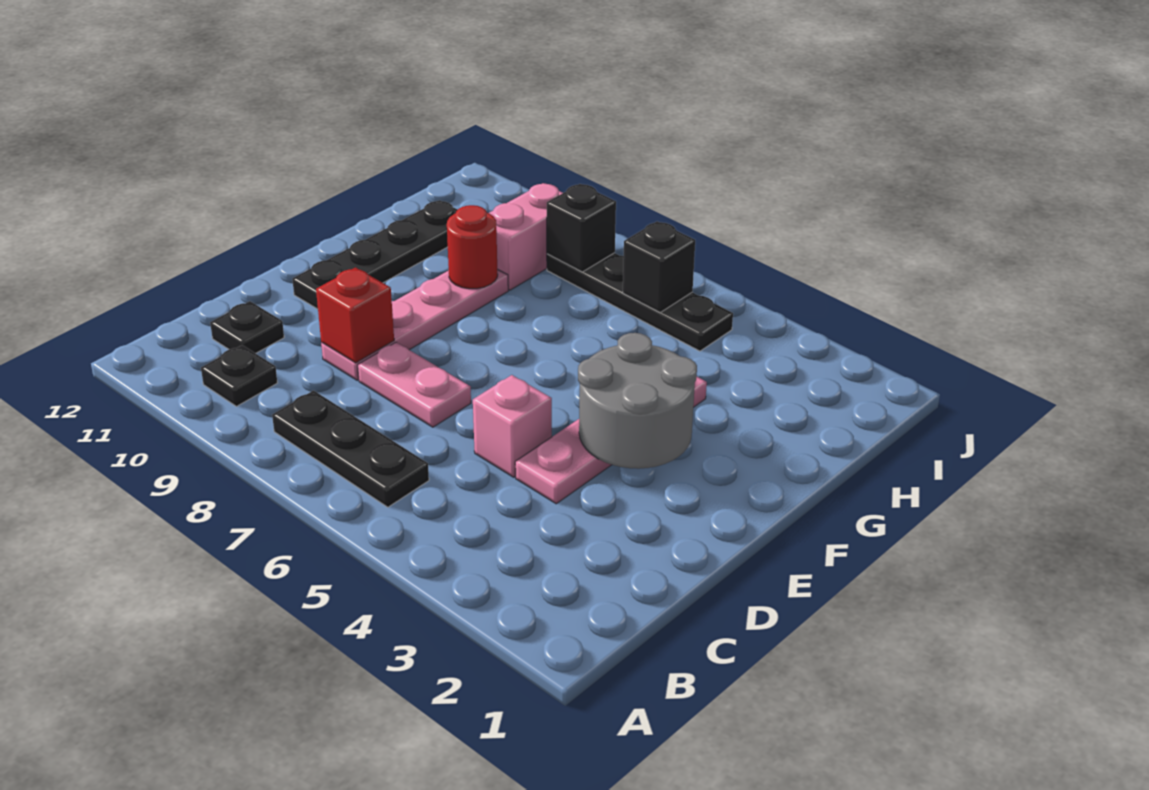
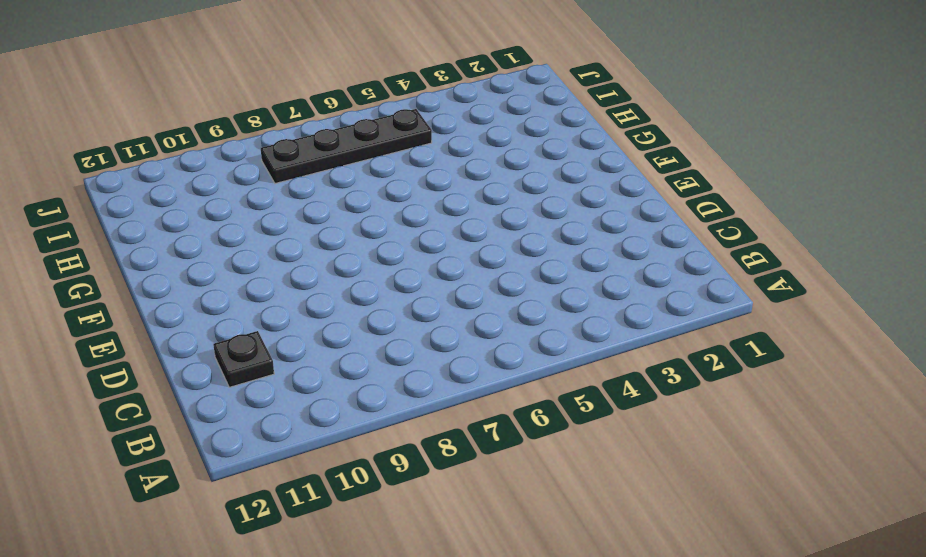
none -> black 1x3 plate [272,391,429,507]
none -> black 1x1 plate [201,345,277,406]
none -> pink 1x4 plate [515,377,707,504]

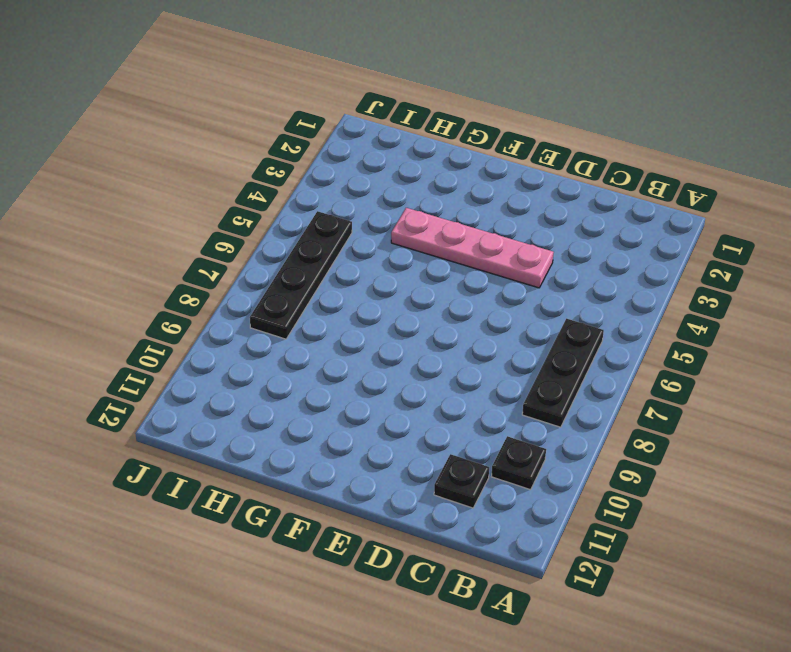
none -> pink 1x1 brick [473,375,552,477]
none -> pink 1x2 plate [358,342,471,427]
none -> pink 1x4 plate [321,269,508,380]

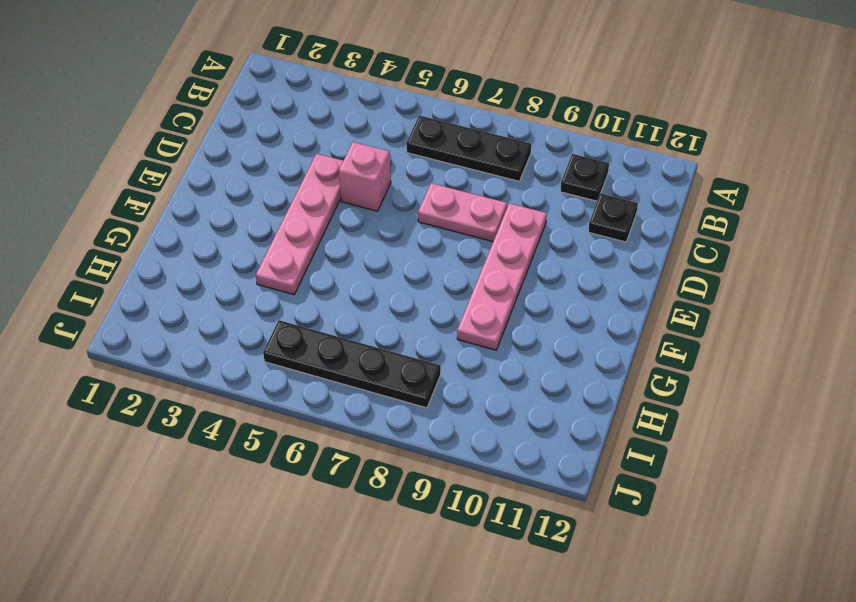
none -> black 1x4 plate [292,200,458,309]
none -> pink 1x2 brick [489,183,562,290]
none -> red 1x1 brick [316,267,394,363]

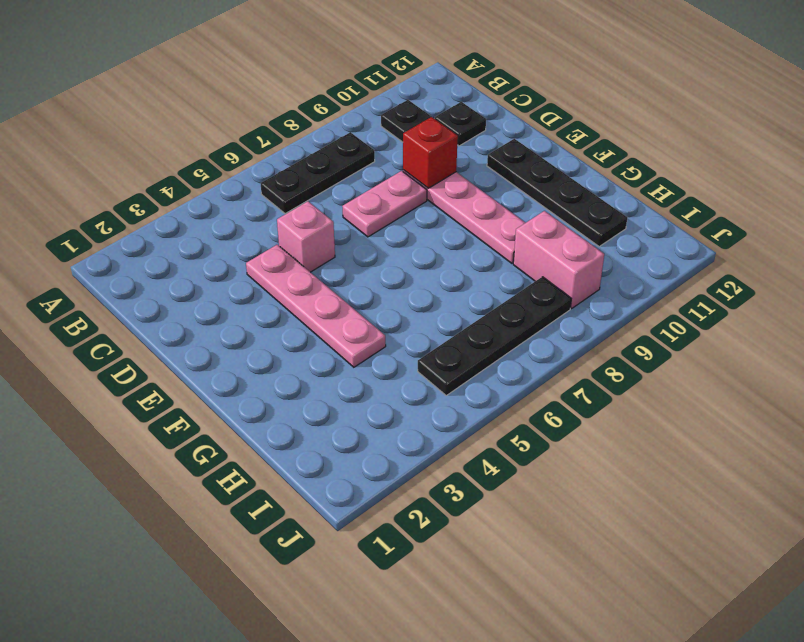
none -> grey 2x2 round brick [578,333,697,469]
none -> red 1x1 round brick [447,205,498,289]
none -> black 1x1 brick [623,221,695,312]

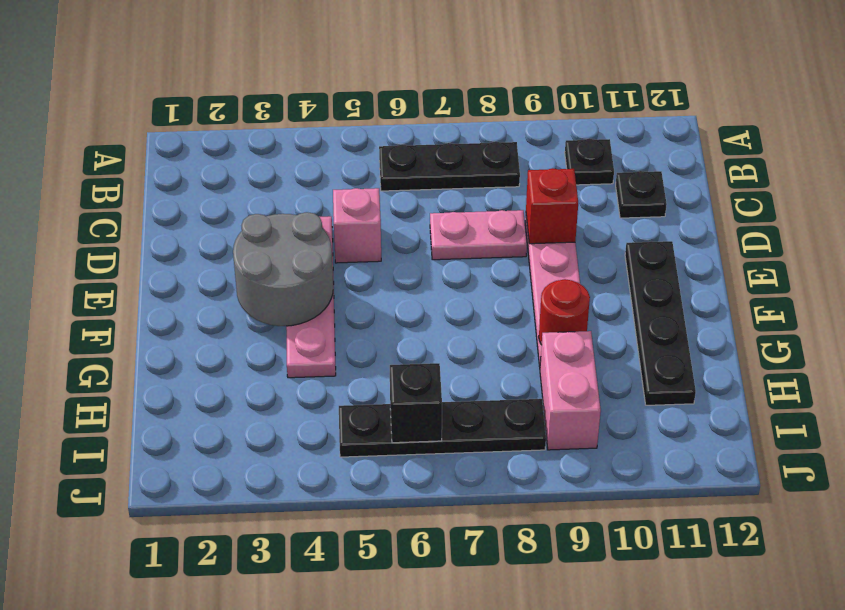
none -> black 1x1 brick [547,184,616,272]

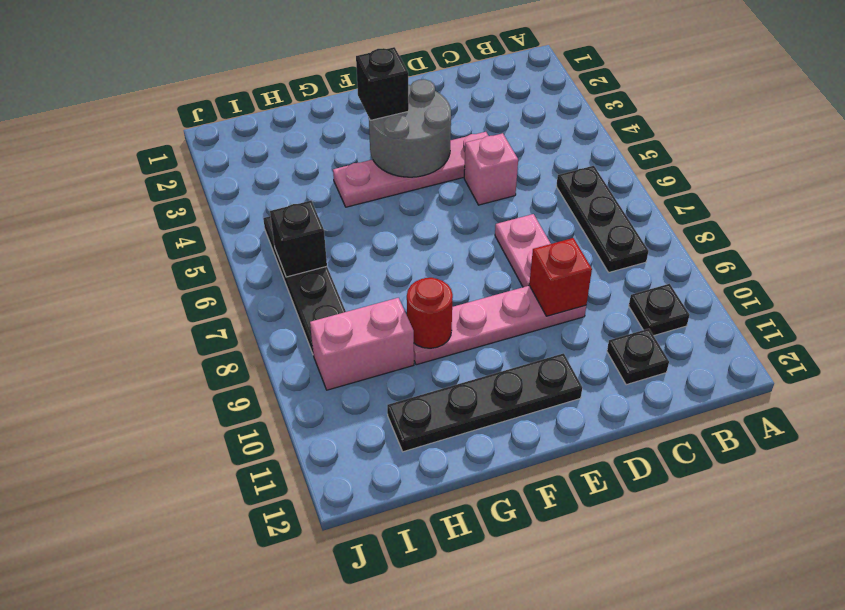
black 1x1 brick [356,47,409,120] -> black 1x1 brick moved to [547,184,616,272]

